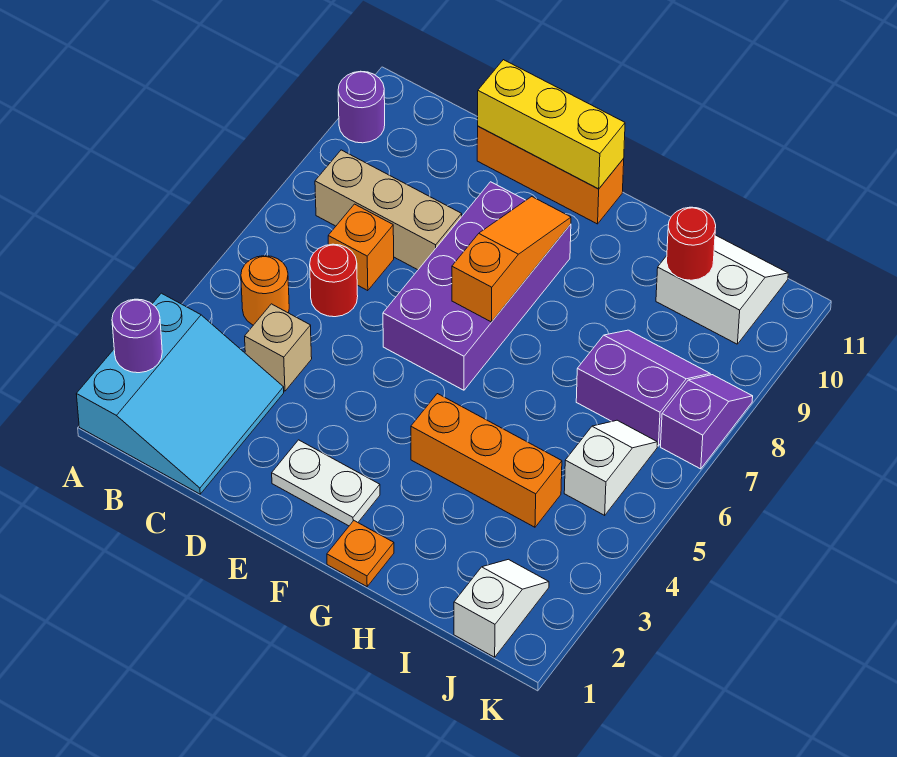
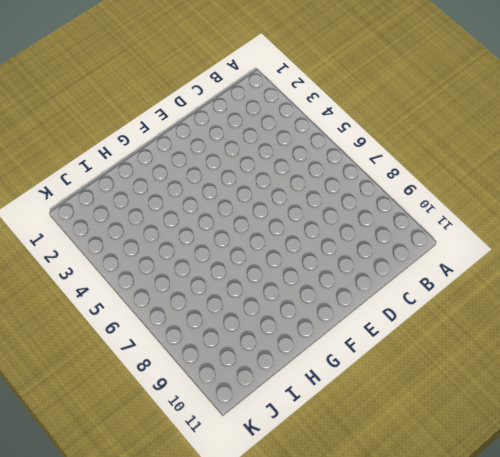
none -> cyan 3x3 slope [76,293,284,494]
none -> purple 1x1 round brick [338,71,385,143]
none -> orange 1x1 round brick [241,256,289,325]

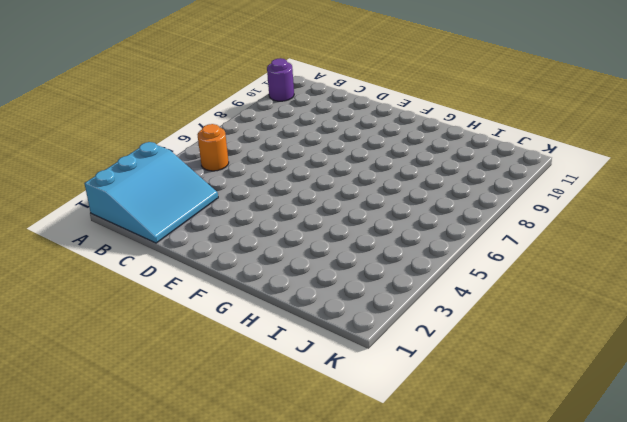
none -> tan 1x3 brick [315,150,462,270]
none -> tan 1x1 brick [245,304,312,391]
none -> red 1x1 round brick [310,244,358,317]

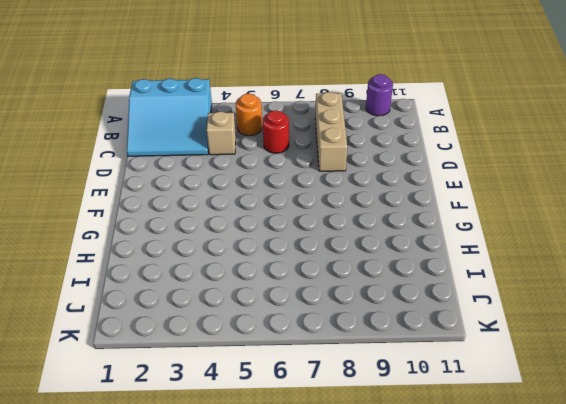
none -> orange 1x1 brick [328,204,394,291]
none -> orange 1x3 brick [477,126,624,224]
none -> white 1x2 plate [272,440,380,526]

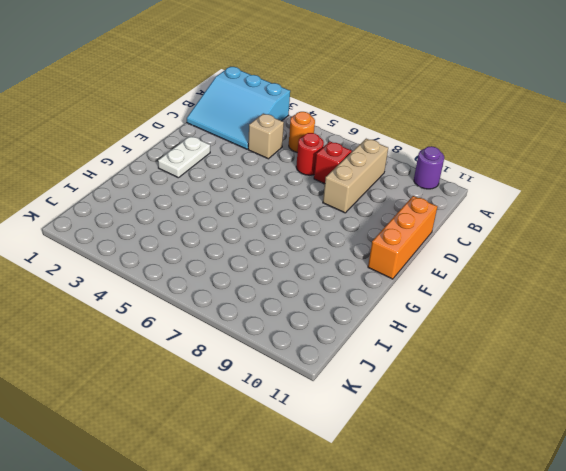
red 1x1 brick [314,142,352,184] -> orange 1x1 brick [328,204,394,291]
none -> purple 2x4 brick [383,182,571,390]
none -> orange 1x1 plate [327,521,394,586]
none -> orange 1x3 brick [411,394,562,527]

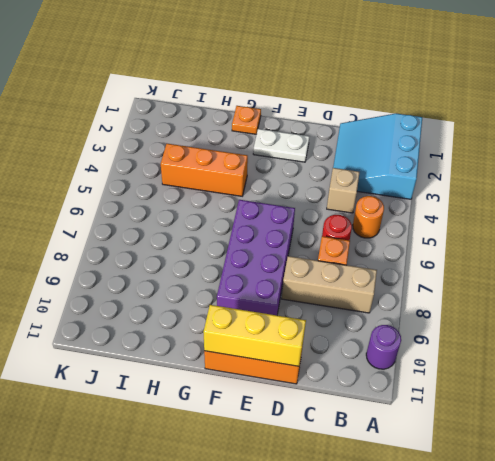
none -> purple 2x2 slope [576,330,710,446]
none -> white 2x2 slope [656,235,788,344]
none -> white 1x2 slope [454,559,549,657]

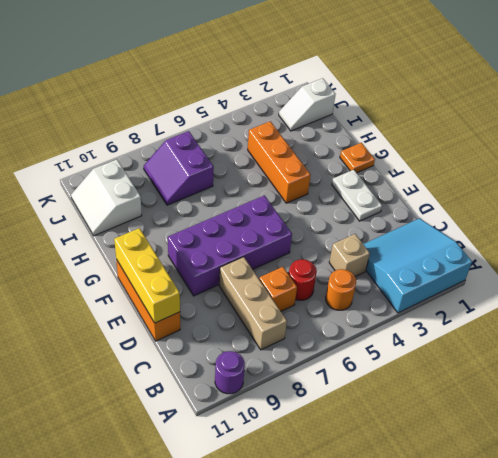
none -> white 1x2 slope [564,420,657,515]
none -> purple 1x2 slope [661,375,753,469]
none -> purple 1x1 round brick [112,299,162,373]

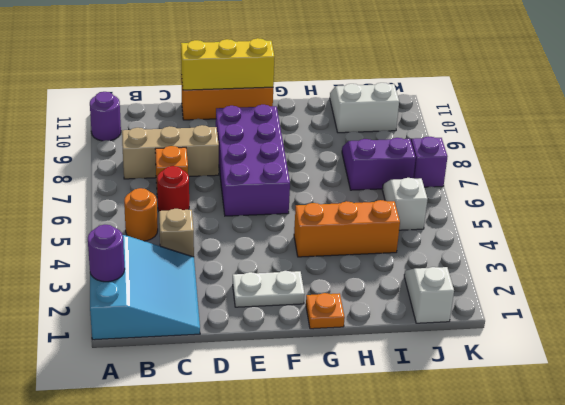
none -> orange 1x3 slope [452,197,571,322]
none -> red 1x1 round brick [667,207,716,280]

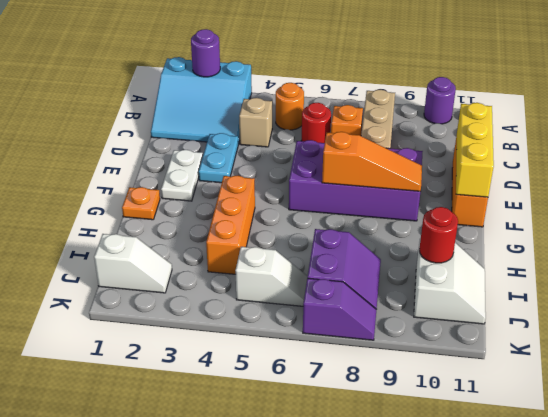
cyan 1x2 plate [199,133,238,183] -> none

